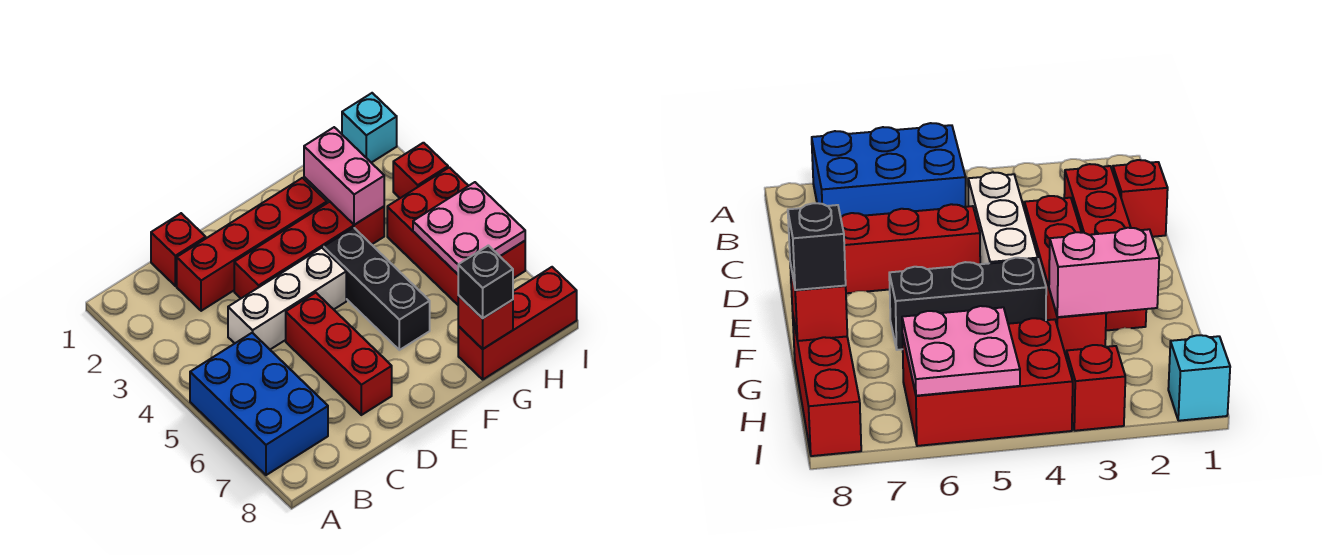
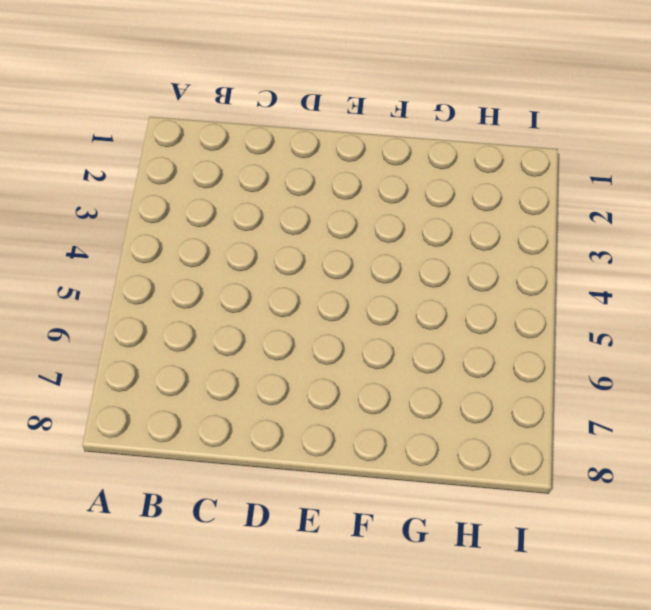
none -> blue 2x3 brick [190,333,328,475]
none -> red 1x1 brick [151,213,206,286]
none -> red 1x4 brick [177,178,327,311]

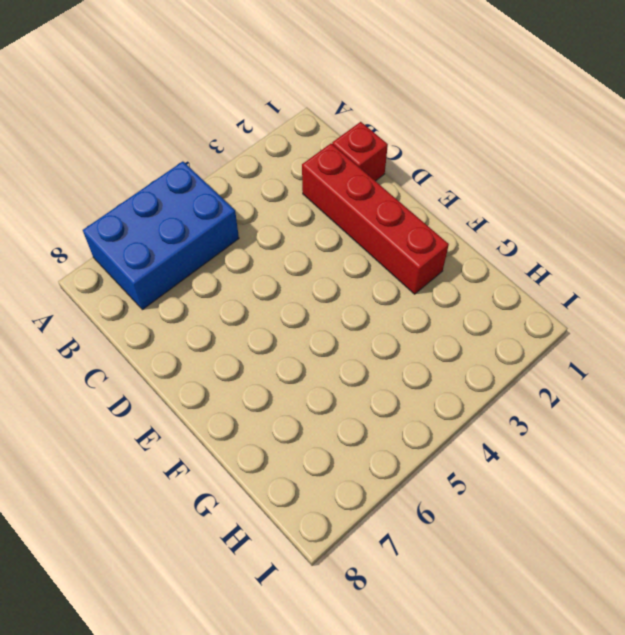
none -> white 1x3 brick [228,248,346,349]
none -> red 1x4 brick [234,202,384,298]
none -> red 1x3 brick [286,293,392,415]

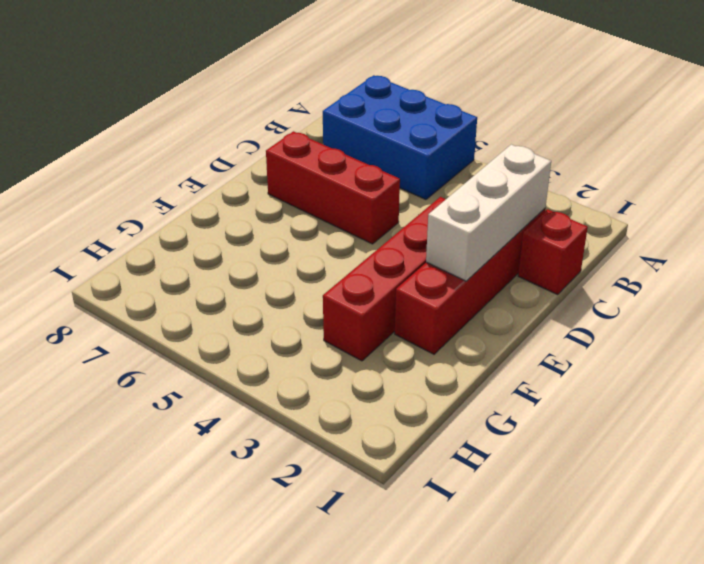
white 1x3 brick [426,144,551,281] -> white 1x3 brick moved to [228,248,346,349]
none -> black 1x3 brick [324,228,430,350]
none -> red 1x3 brick [458,267,577,379]
none -> red 2x3 brick [387,167,525,305]

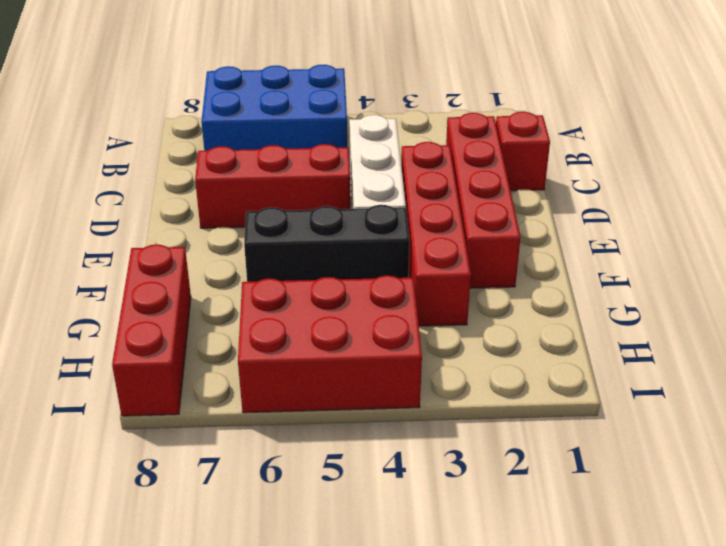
none -> cyan 1x1 brick [342,93,397,163]
none -> red 1x1 brick [393,143,448,198]
none -> pink 1x2 brick [304,127,384,225]

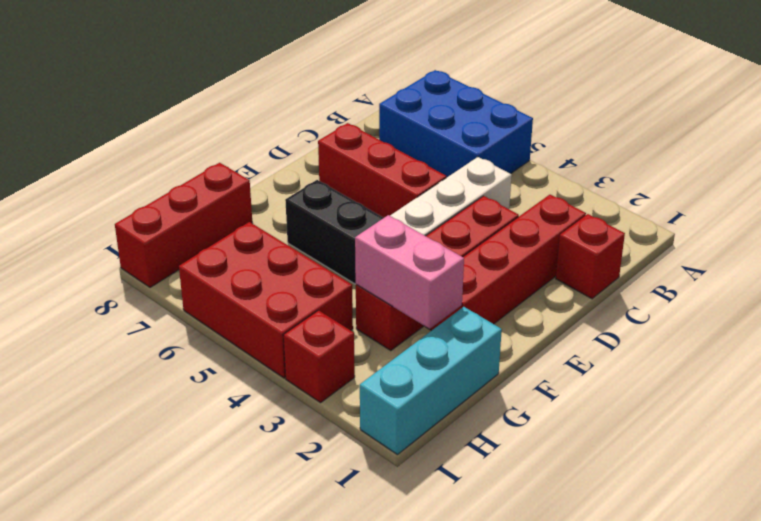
cyan 1x3 brick [360,307,502,455] -> cyan 1x1 brick [342,93,397,163]
none -> red 1x1 brick [458,295,513,349]
none -> pink 2x2 plate [413,182,525,274]
none -> black 1x1 brick [458,246,513,318]

